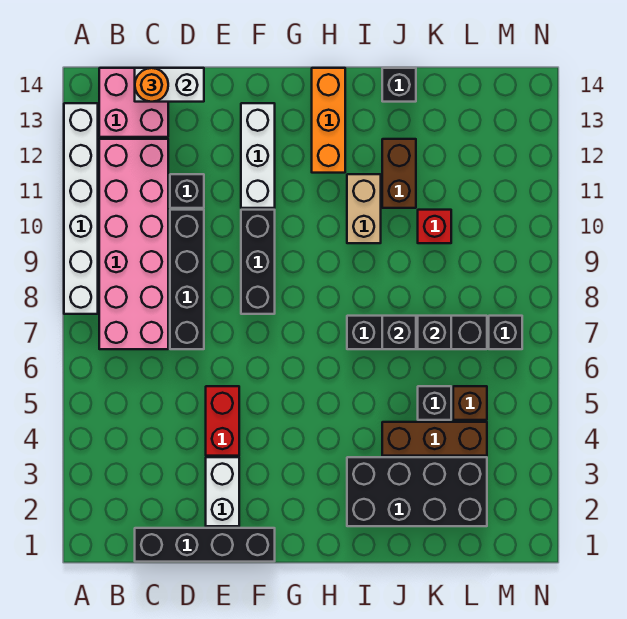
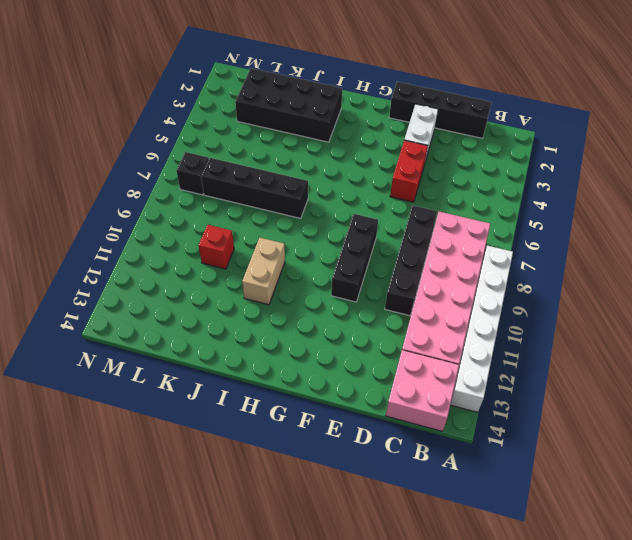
none -> black 1x1 brick [170,174,204,208]
none -> white 1x3 brick [241,103,275,208]
none -> orange 1x3 brick [312,68,345,173]

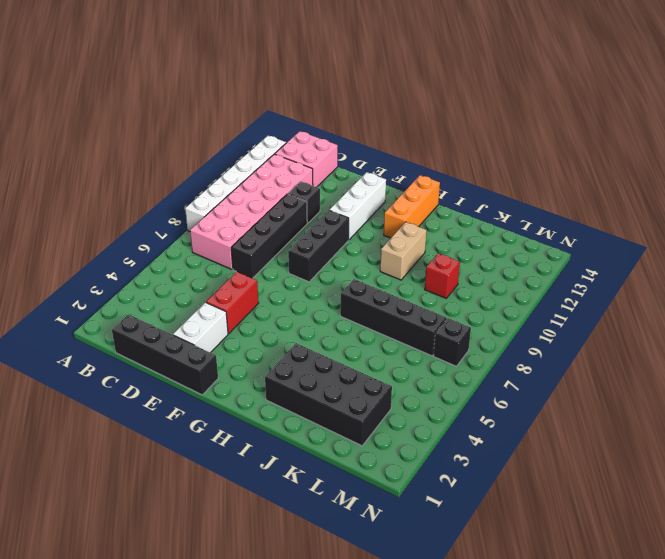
none -> brown 1x3 brick [382,422,487,456]
none -> brown 1x2 brick [382,139,416,208]
none -> black 1x1 brick [382,68,416,102]

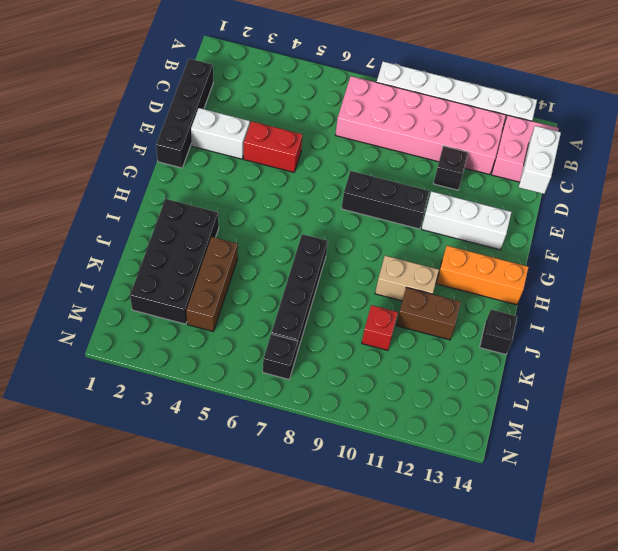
none -> black 1x4 brick [170,210,204,349]
none -> black 1x1 brick [418,386,451,420]
none -> brown 1x1 brick [453,386,487,420]

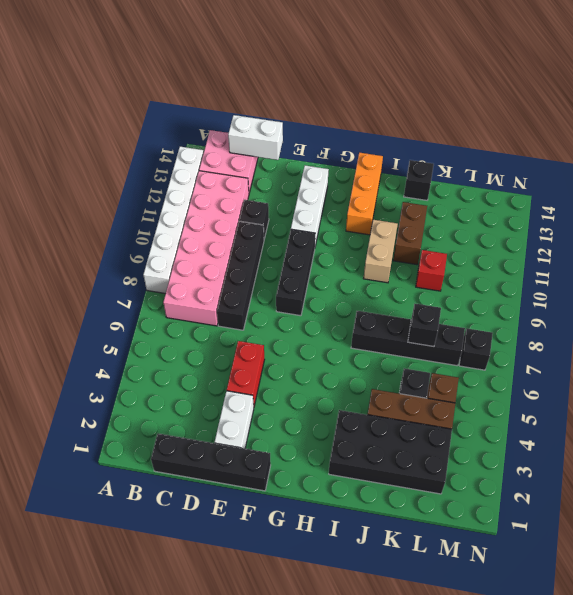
none -> black 1x1 brick [382,316,416,349]
none -> orange 1x1 round brick [135,68,168,102]

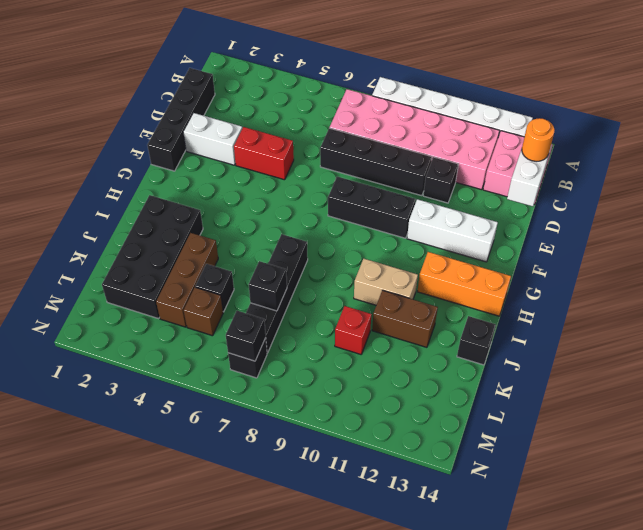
black 1x1 brick [226,311,266,361] -> black 1x1 brick moved to [382,316,416,349]

